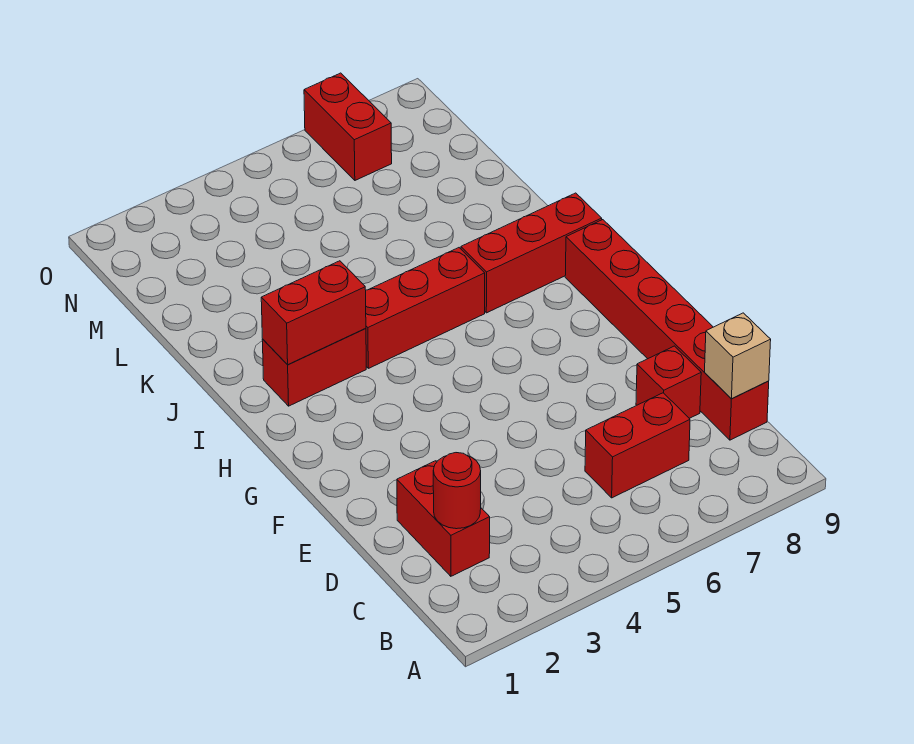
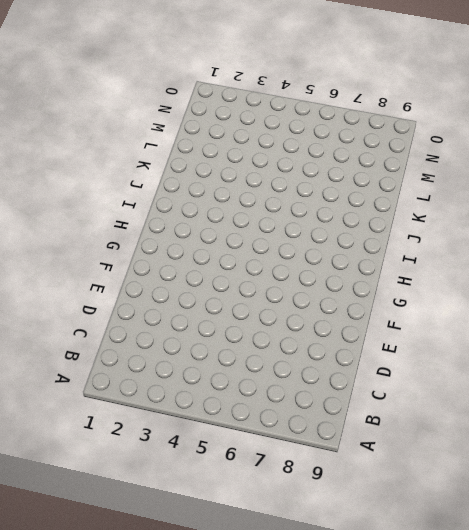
none -> red 1x2 brick [397,461,490,576]
none -> red 1x2 brick [585,393,690,498]

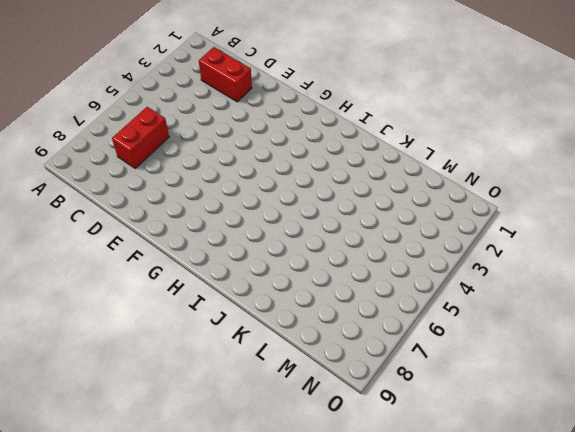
none -> red 1x6 brick [565,220,769,440]
none -> red 1x1 brick [636,346,701,418]

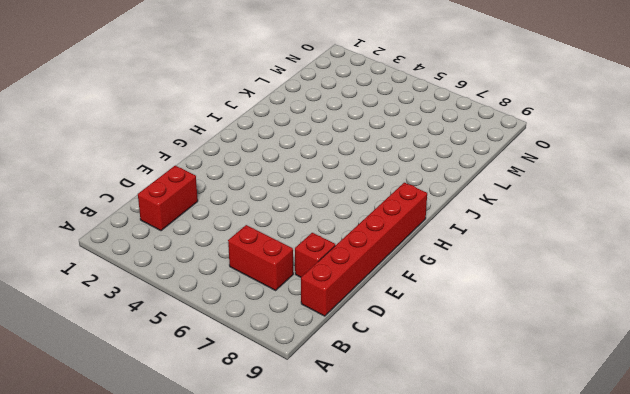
none -> red 1x2 brick [262,329,366,406]
none -> red 1x3 brick [366,248,485,368]

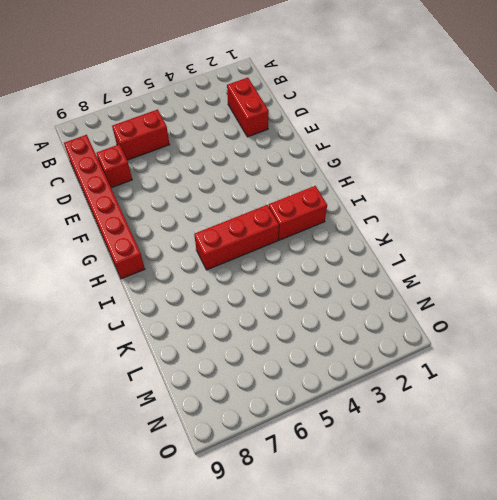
none -> red 1x3 brick [461,193,602,313]
none -> red 1x2 brick [304,73,392,180]

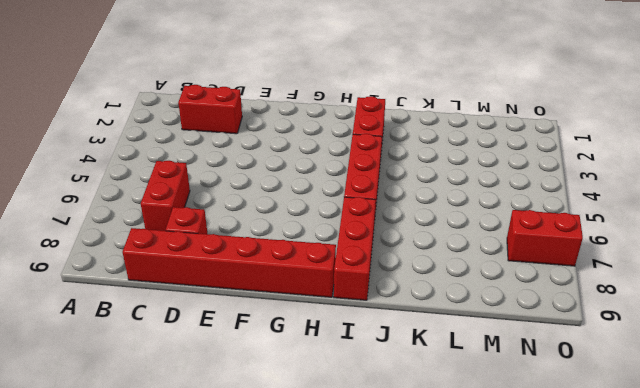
none -> red 1x1 round brick [433,453,481,529]
none -> tan 1x1 brick [705,313,771,399]

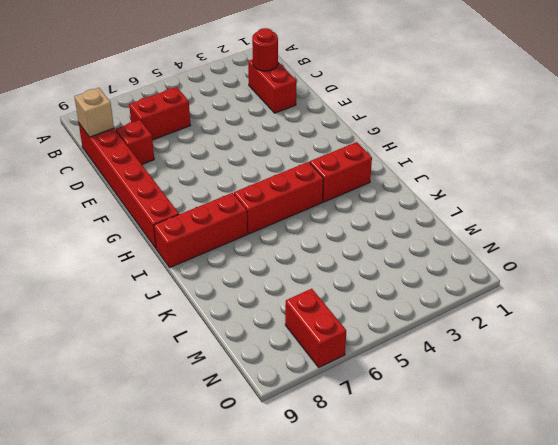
none -> red 1x2 brick [261,261,366,365]

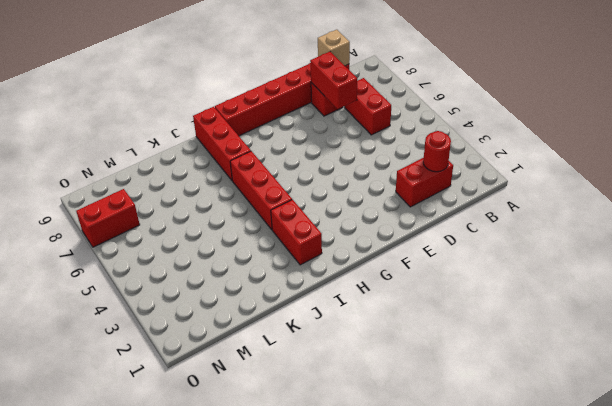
red 1x2 brick [310,52,357,109] -> red 1x2 brick moved to [261,261,366,365]

